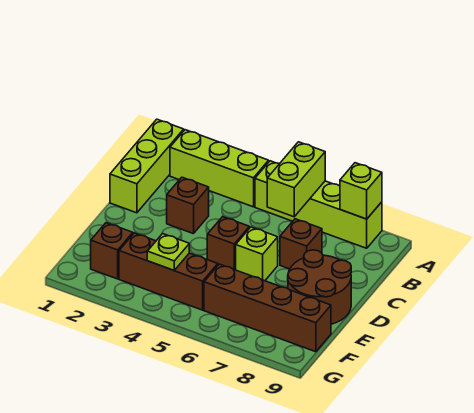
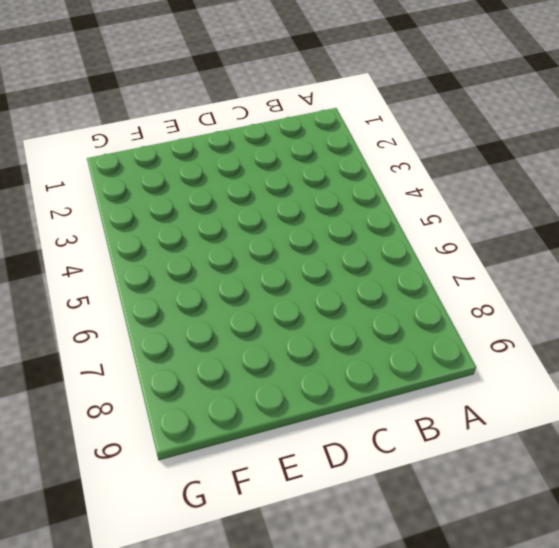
none -> lime 1x3 brick [110,119,184,213]
none -> lime 1x3 brick [170,130,269,207]
none -> lime 1x4 brick [255,161,382,248]

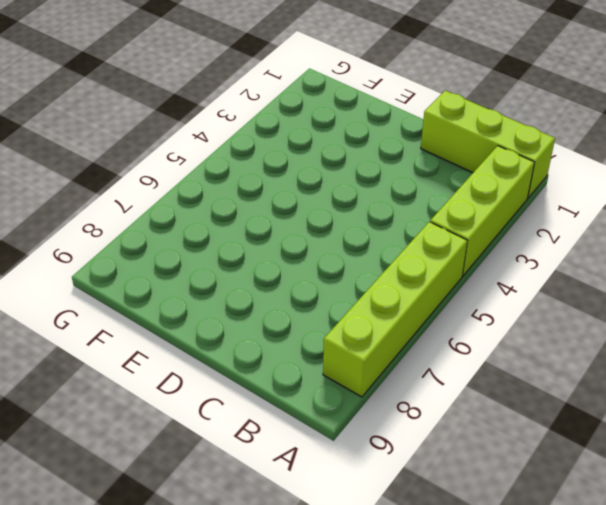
none -> brown 1x1 brick [167,177,209,234]
none -> brown 1x1 brick [280,219,322,269]
none -> brown 1x1 brick [207,217,249,270]

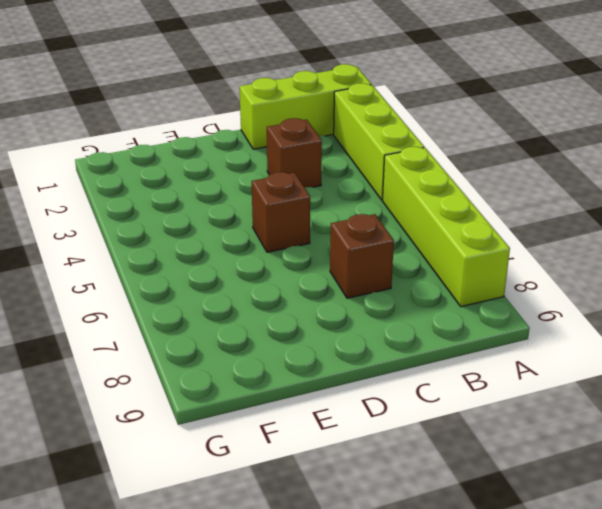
none -> lime 1x1 brick [236,227,278,281]
none -> brown 2x2 round brick [288,250,351,324]
none -> brown 1x1 brick [91,223,133,279]

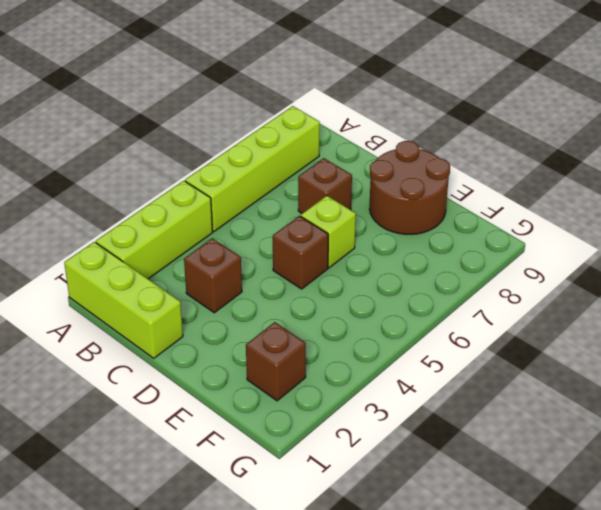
none -> brown 1x3 brick [119,233,218,310]
none -> brown 1x4 brick [204,264,331,352]
none -> lime 1x2 brick [267,142,325,217]

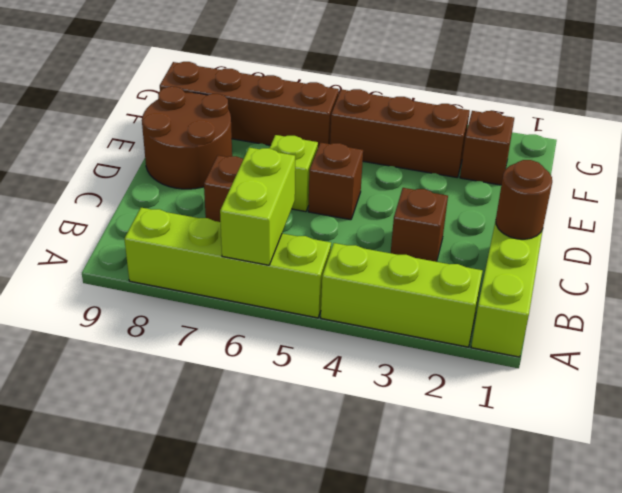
brown 1x1 round brick [496,160,552,239] -> none
none -> lime 1x1 brick [340,163,382,219]
none -> lime 1x1 plate [147,234,189,270]

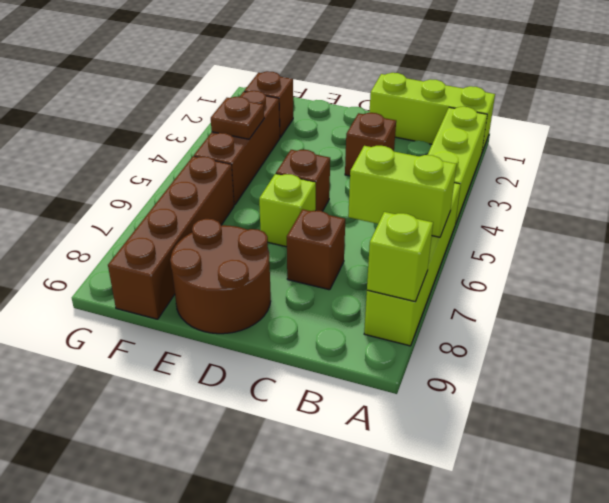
brown 1x1 plate [211,97,264,139] -> lime 1x1 plate [147,234,189,270]

